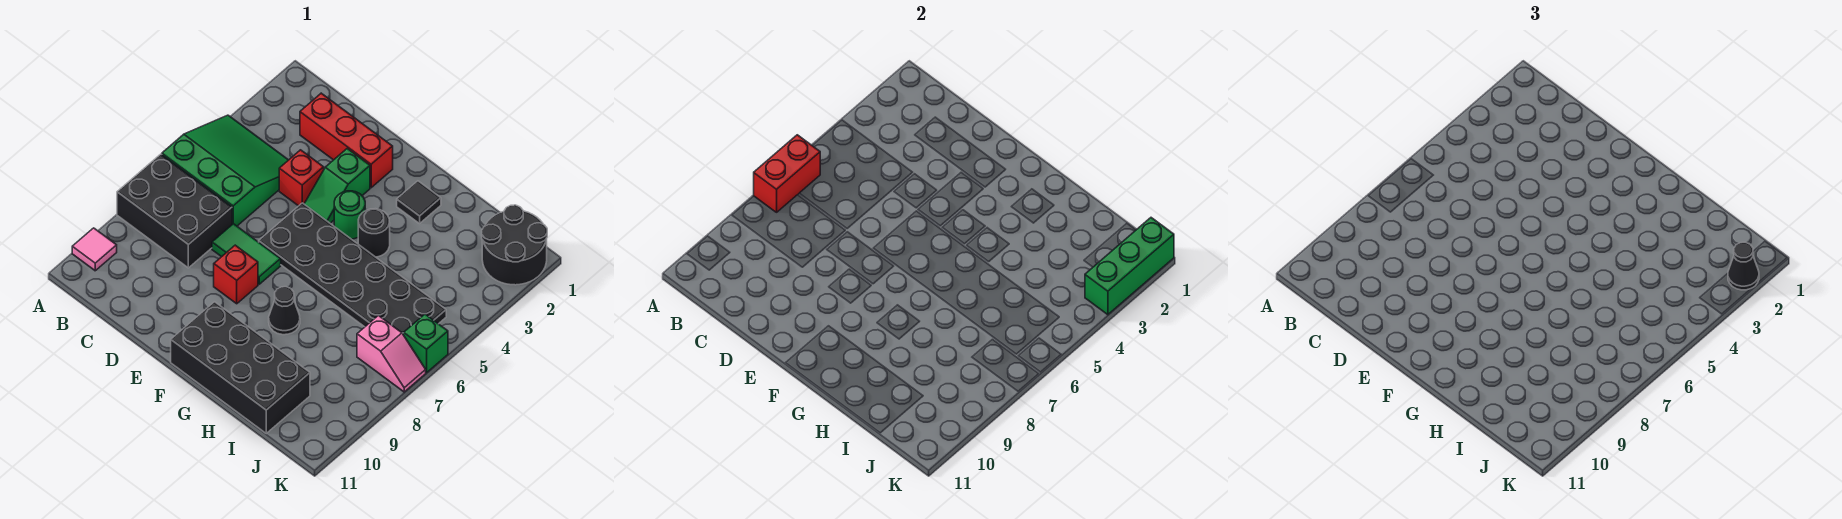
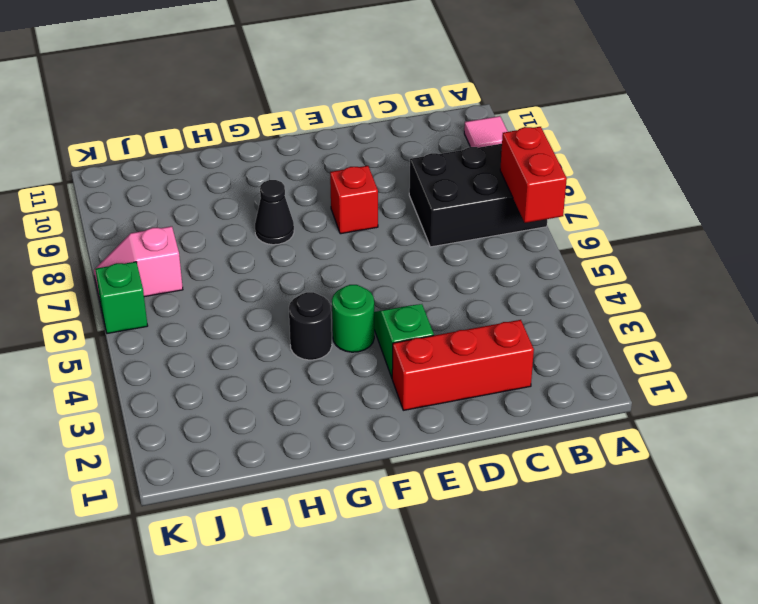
none -> green 3x3 slope [162,115,288,226]
none -> red 1x1 brick [279,150,324,206]
none -> green 1x2 tile [212,224,281,284]

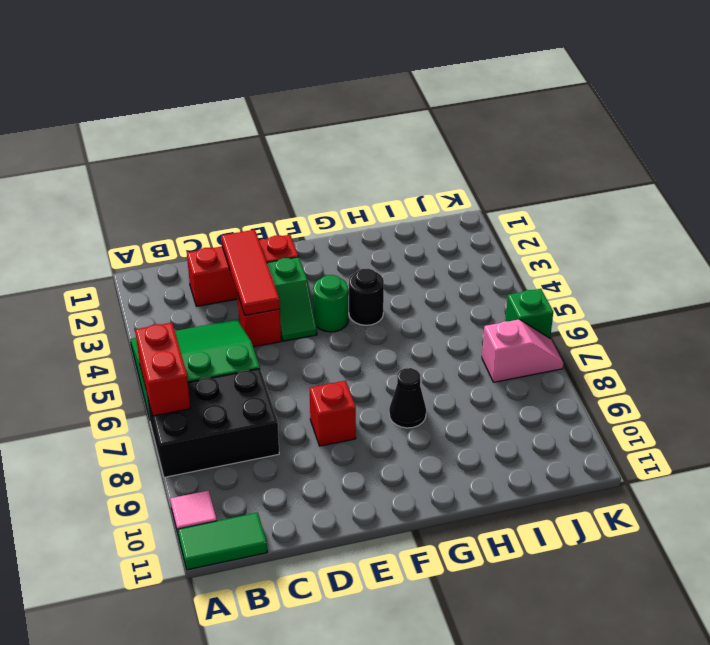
green 1x2 tile [178,513,267,570] -> green 1x2 tile moved to [212,224,281,284]
red 1x3 tile [221,230,280,315] -> none
none -> black 2x6 plate [259,203,446,335]
none -> black 2x4 brick [171,302,310,433]
none -> black 1x1 tile [397,181,441,223]

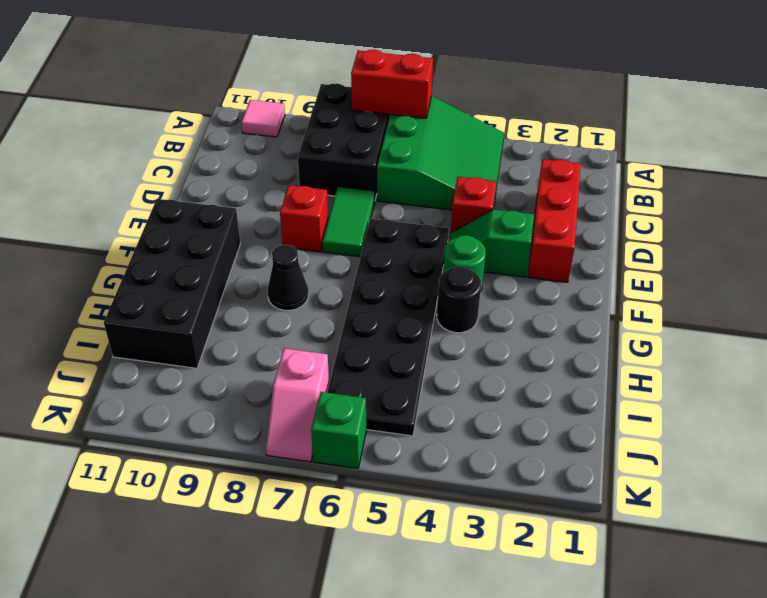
none -> black 1x1 tile [397,181,441,223]
none -> black 2x2 round brick [482,205,547,285]
none -> green 1x3 brick [1085,218,1174,315]

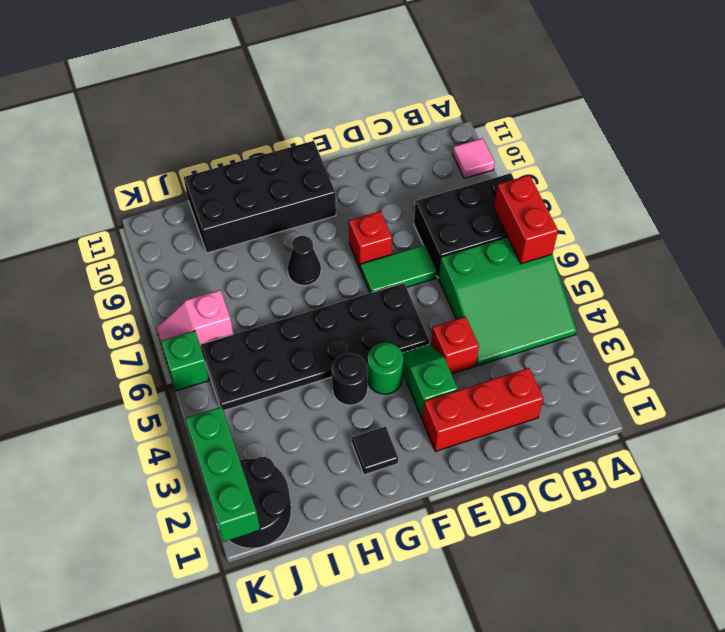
none -> black 1x1 cone [1728,242,1759,290]

